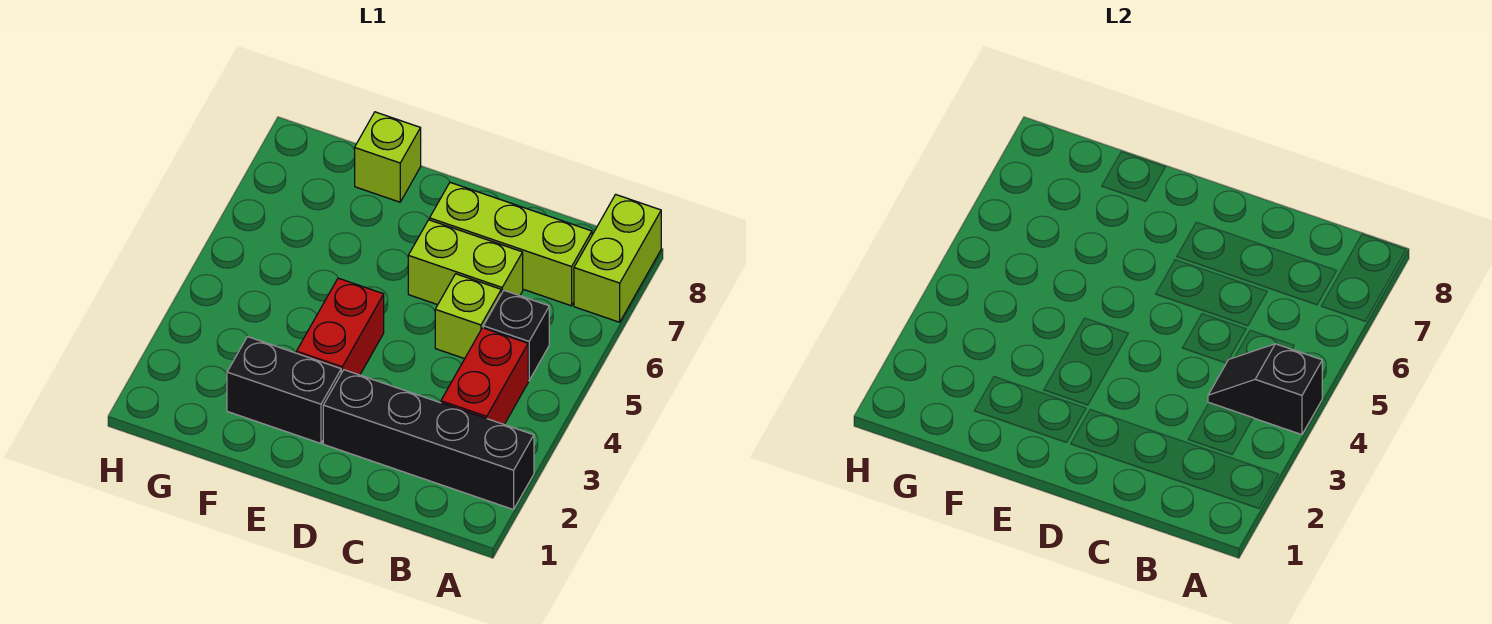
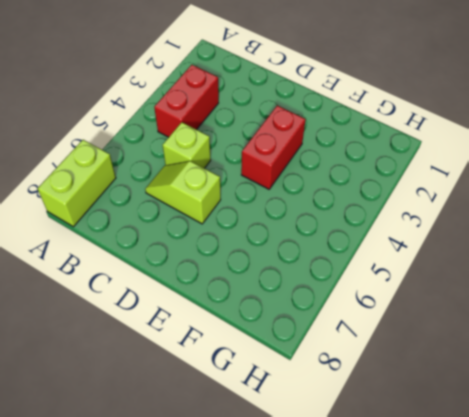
lime 1x2 slope [145,161,221,224] -> lime 1x2 brick [408,220,523,305]
none -> black 1x4 brick [323,370,534,510]
none -> black 1x1 brick [483,291,549,381]

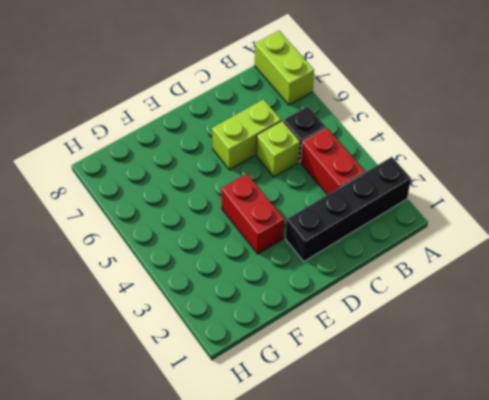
none -> lime 1x3 brick [430,183,592,306]
none -> black 1x2 brick [227,337,341,443]

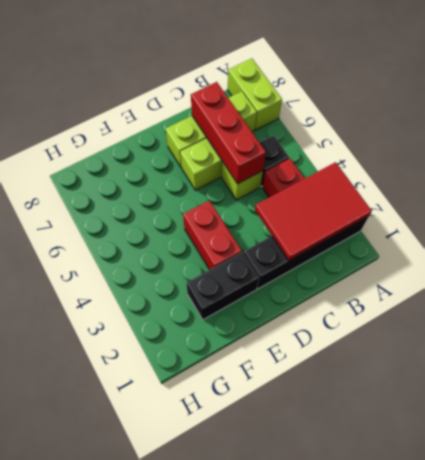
red 2x3 tile [255,162,372,261] -> none
red 1x3 brick [191,82,266,184] -> none
none -> lime 1x1 brick [355,112,421,202]
none -> black 1x2 slope [1208,344,1322,435]

